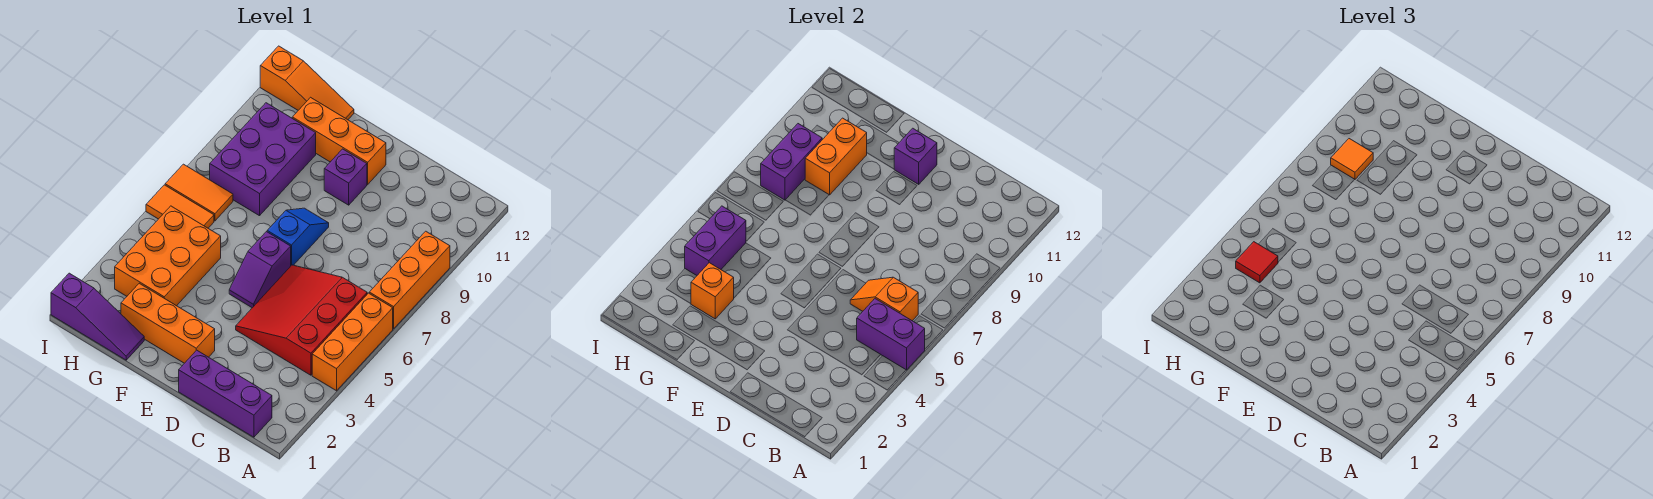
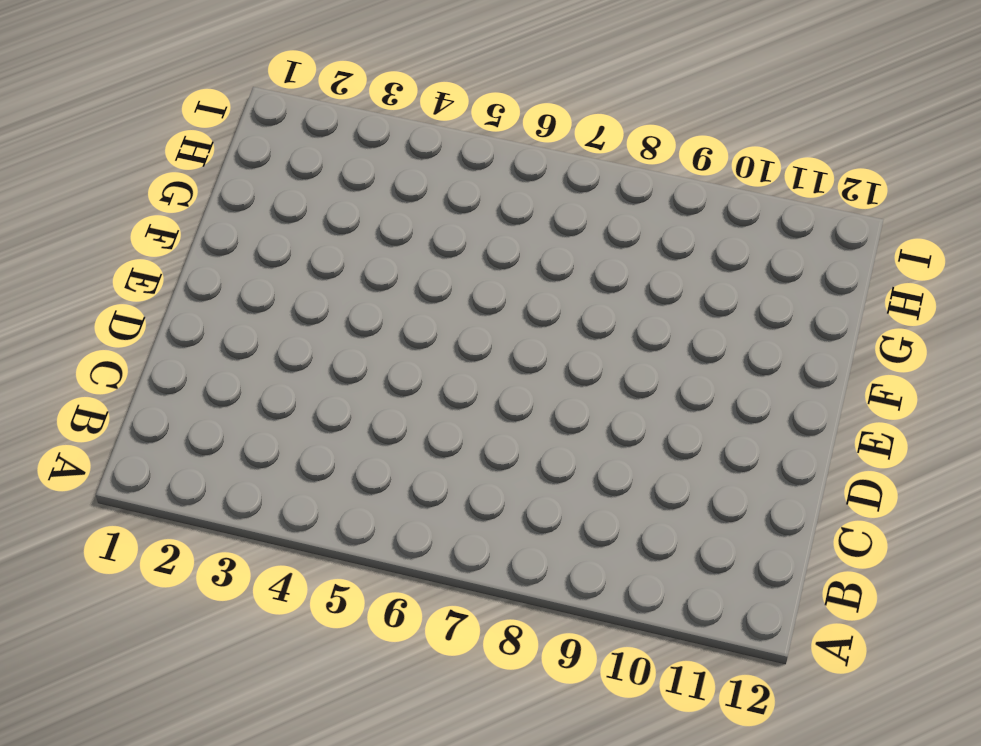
none -> orange 1x3 brick [312,293,393,391]
none -> orange 1x3 brick [369,231,450,329]
none -> purple 1x3 brick [179,350,272,437]

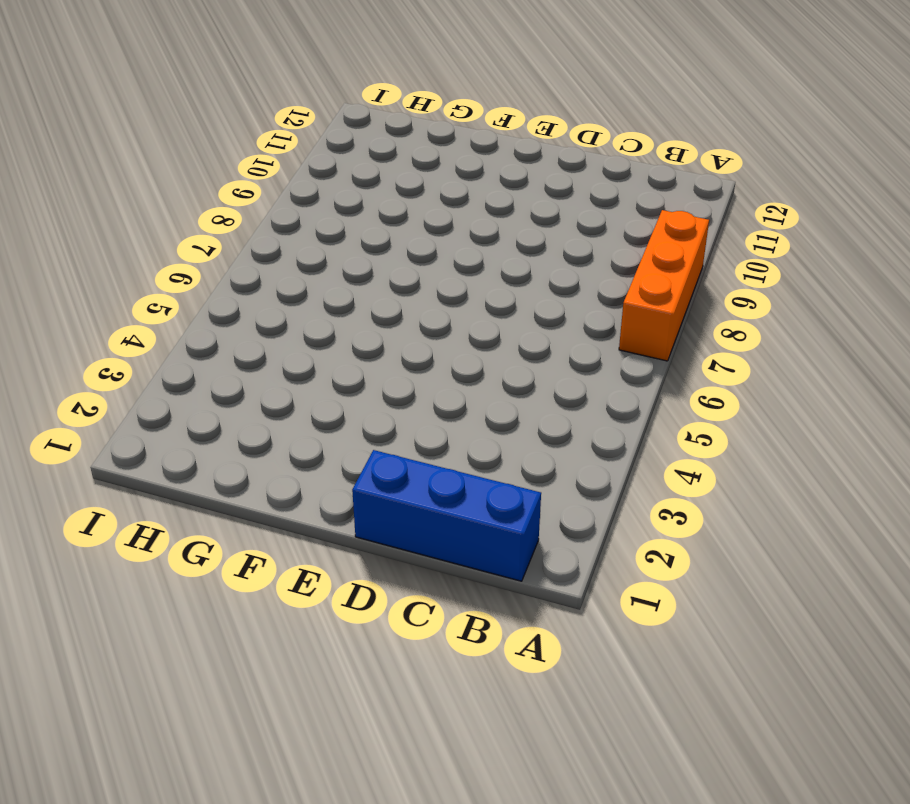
blue 1x3 brick [352,450,541,581] -> purple 1x3 brick [179,350,272,437]
none -> orange 1x3 brick [312,293,393,391]
none -> red 3x3 slope [236,265,367,375]
none -> orange 1x3 brick [121,283,215,363]

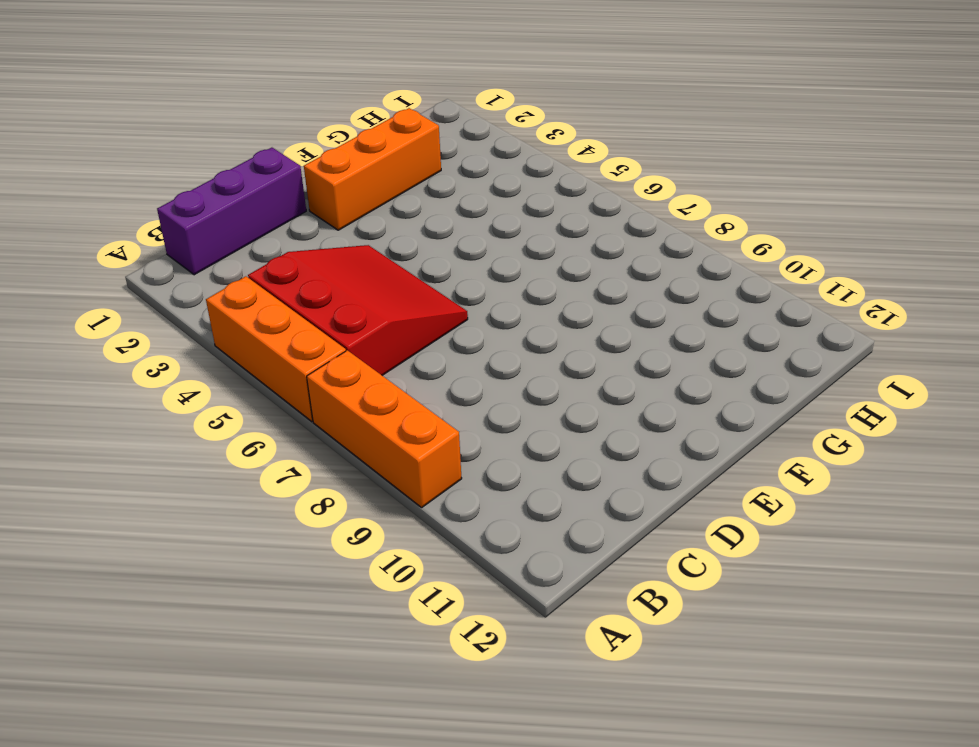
none -> purple 1x2 slope [229,232,291,308]
none -> blue 1x2 slope [267,208,329,265]
none -> purple 1x1 brick [324,149,367,205]

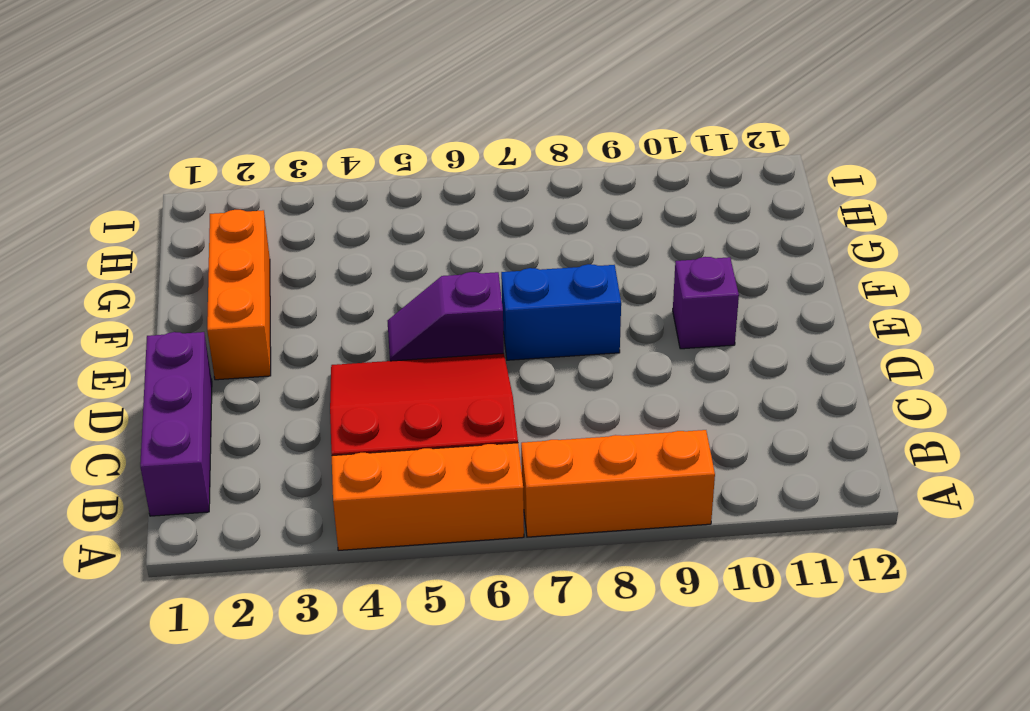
blue 1x2 brick [501,264,621,360] -> blue 1x2 slope [267,208,329,265]
none -> orange 1x3 brick [292,97,386,184]
none -> purple 1x3 slope [51,273,144,360]
none -> orange 2x3 brick [115,206,221,306]

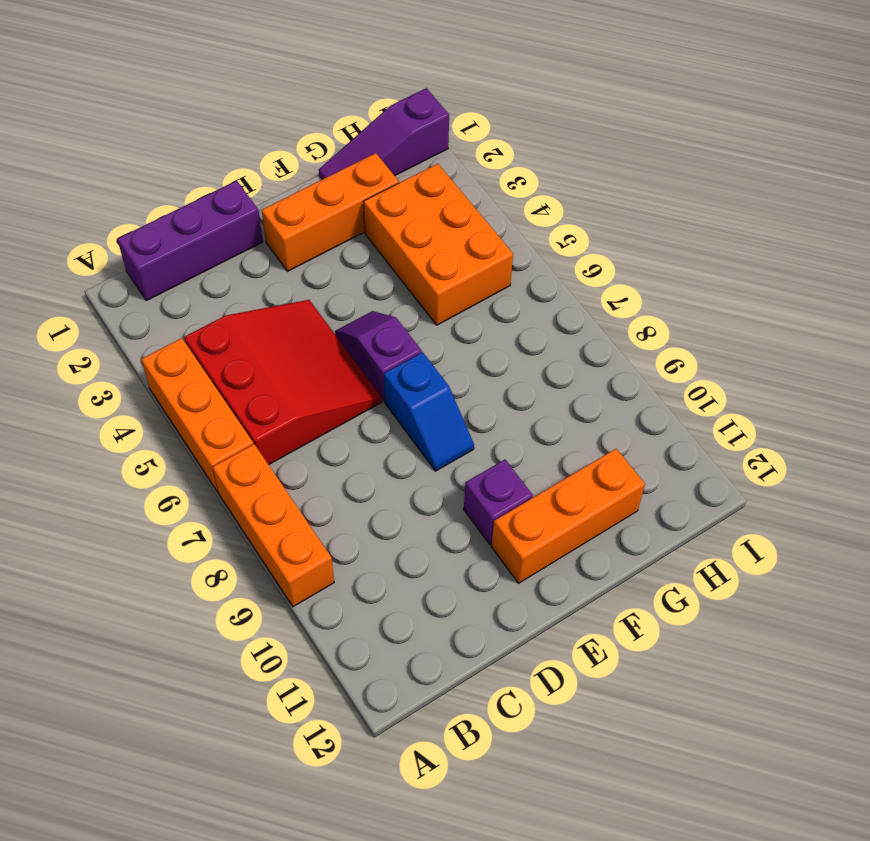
none -> purple 2x3 brick [210,103,316,216]
none -> orange 1x3 slope [260,46,354,120]
none -> orange 1x2 tile [146,185,214,228]

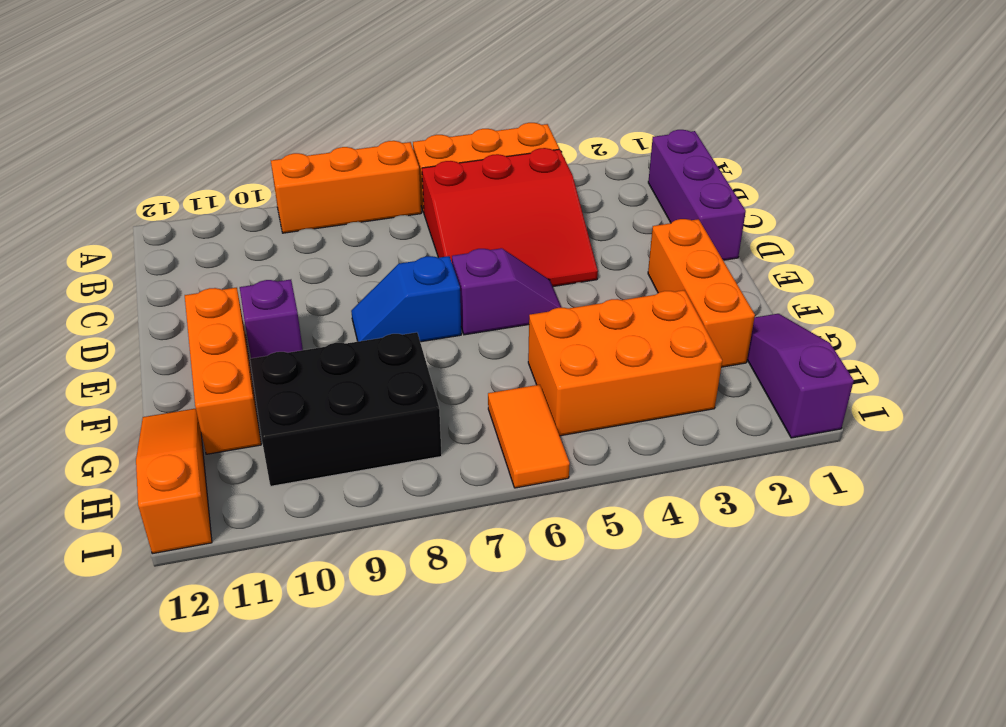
black 2x3 brick [250,332,442,486] -> purple 2x3 brick [210,103,316,216]
none -> orange 1x2 tile [165,164,233,221]
none -> purple 1x2 brick [857,299,925,370]
none -> orange 1x2 slope [850,277,918,321]

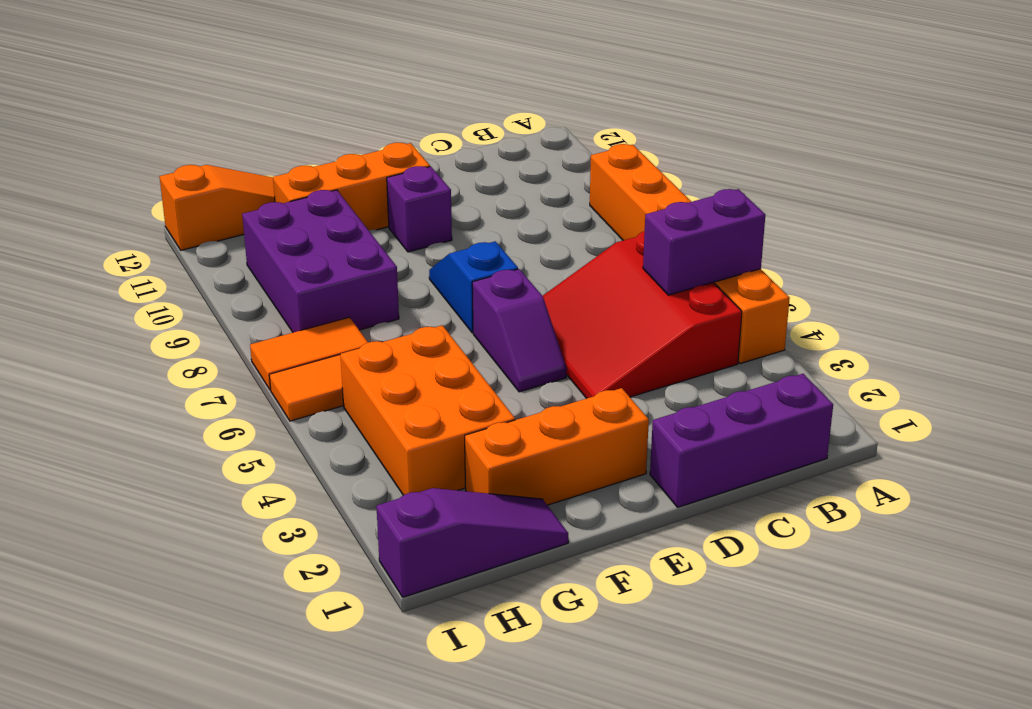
none -> orange 1x2 slope [850,277,918,321]
none -> purple 1x1 brick [894,128,937,184]
none -> orange 1x1 brick [691,263,734,319]

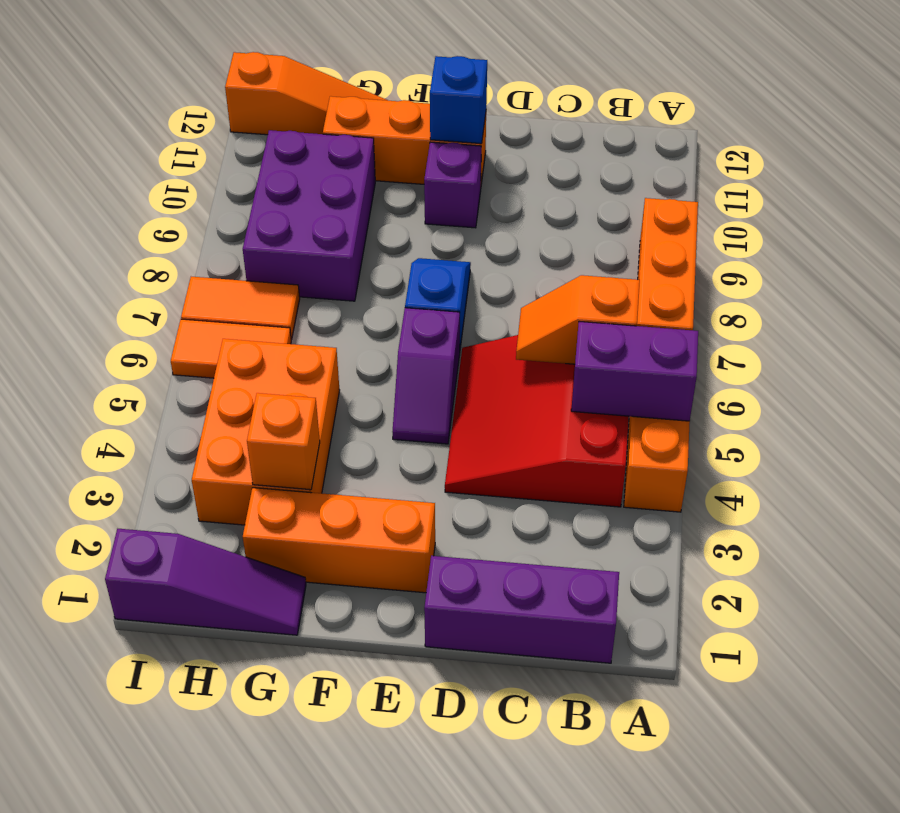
blue 1x1 brick [430,56,487,144] -> purple 1x1 brick [894,128,937,184]
none -> orange 1x2 brick [805,118,867,195]
none -> purple 1x2 brick [685,206,746,275]
none -> purple 1x2 brick [761,124,822,200]

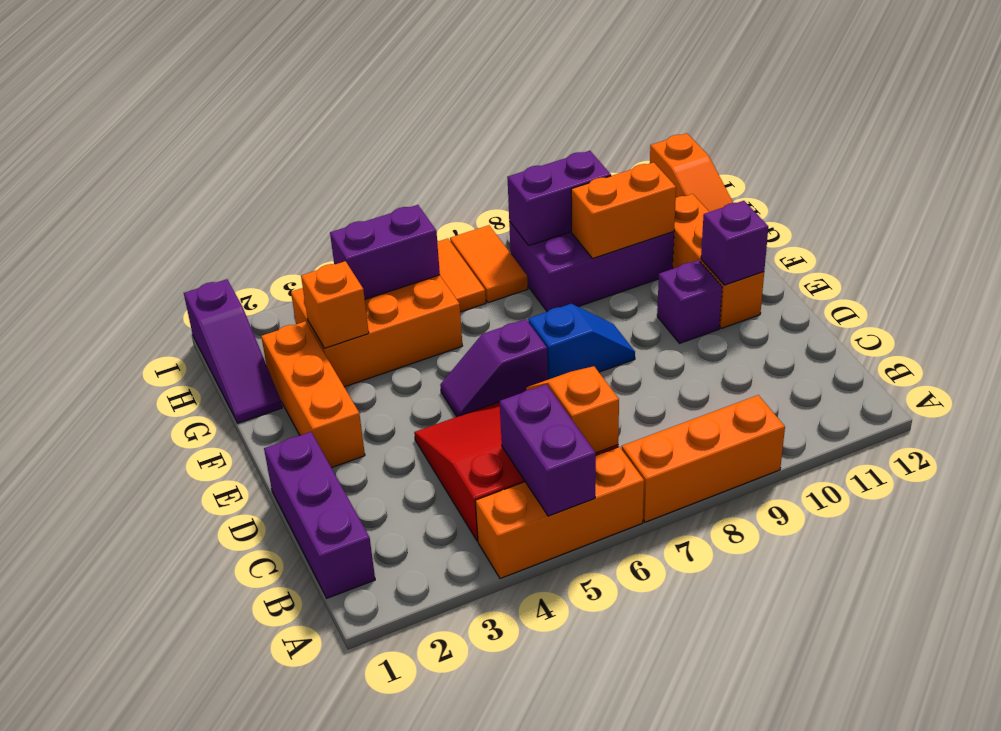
none -> red 1x1 tile [1236,242,1278,283]
none -> orange 1x1 tile [1331,139,1373,179]

